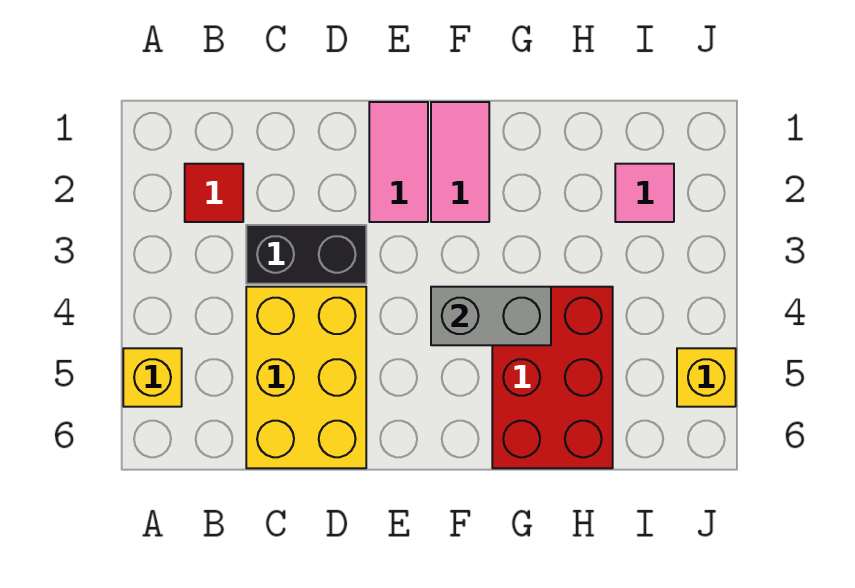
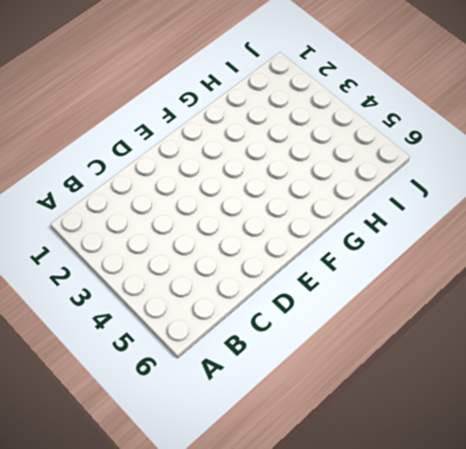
none -> yellow 1x1 brick [123,348,182,407]
none -> red 1x1 tile [185,164,243,222]

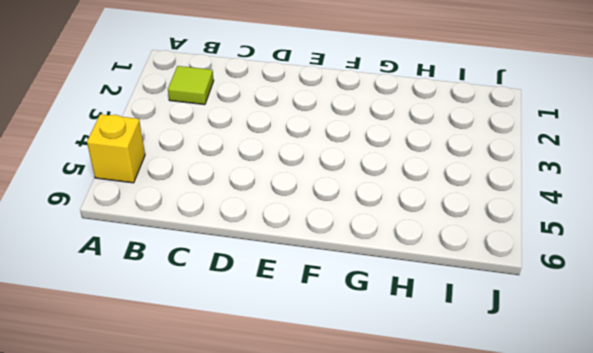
lime 1x1 tile [168,66,214,105] -> red 1x1 tile [185,164,243,222]
none -> black 1x2 brick [246,225,366,284]
none -> yellow 2x3 brick [246,287,366,468]

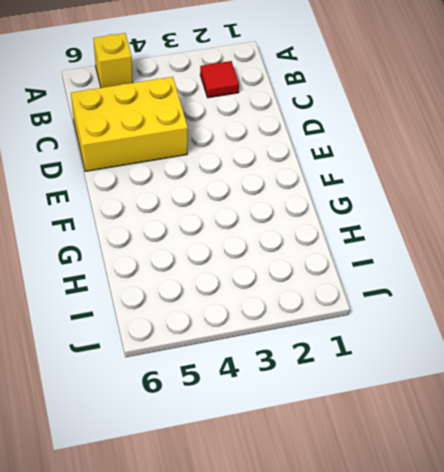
none -> black 1x2 brick [246,225,366,284]
none -> pink 1x2 tile [369,102,428,222]

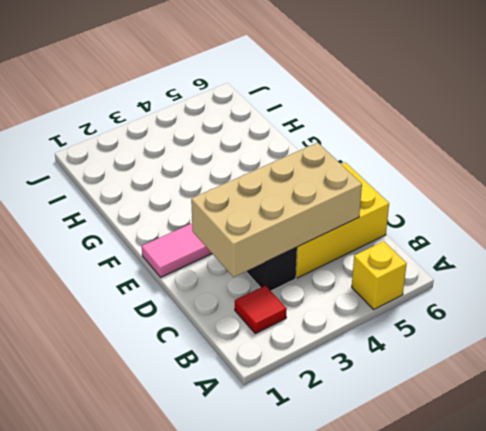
tan 2x4 brick [191,143,362,277] -> none
none -> pink 1x2 tile [431,102,489,222]
none -> red 2x3 brick [492,287,613,468]

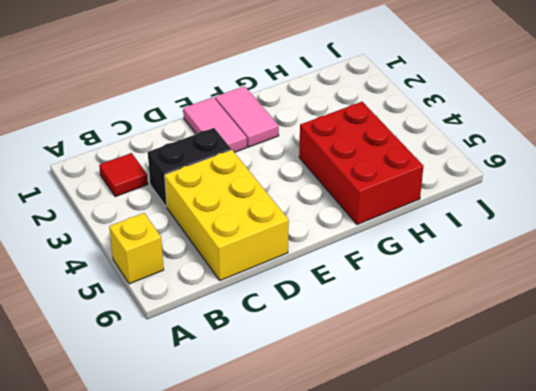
none -> pink 1x1 tile [615,164,674,222]
none -> yellow 1x1 brick [677,348,736,407]

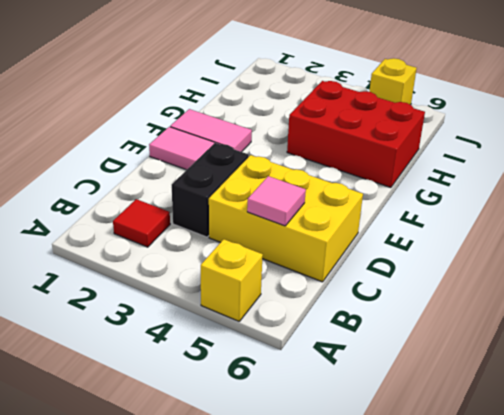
pink 1x1 tile [247,176,306,226] -> pink 1x1 tile moved to [615,164,674,222]
none -> grey 1x2 brick [431,287,551,345]

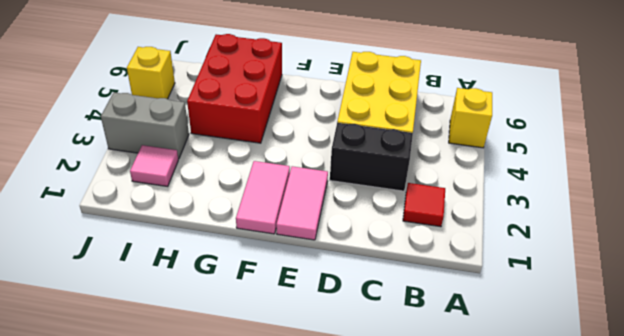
grey 1x2 brick [101,93,189,159] -> grey 1x2 brick moved to [431,287,551,345]

